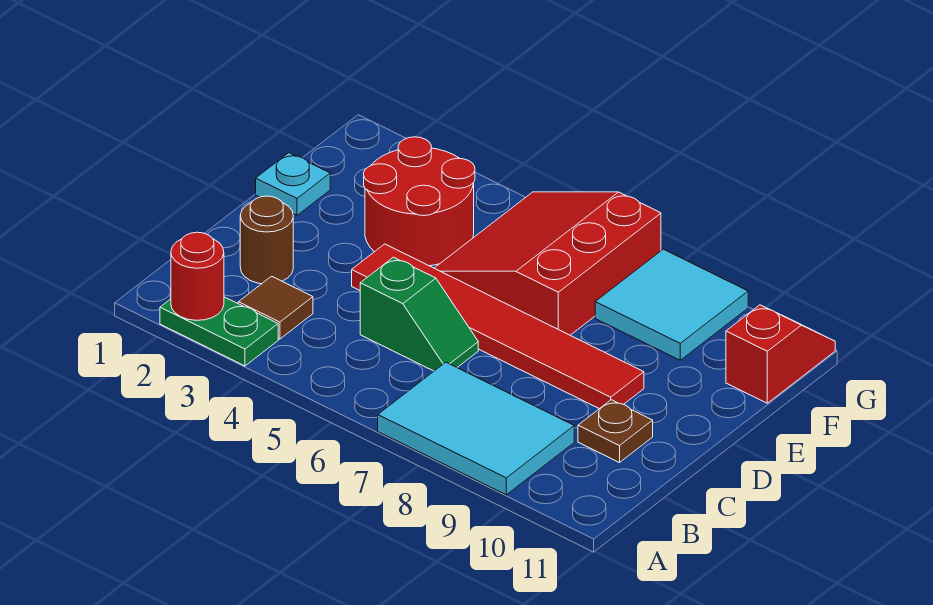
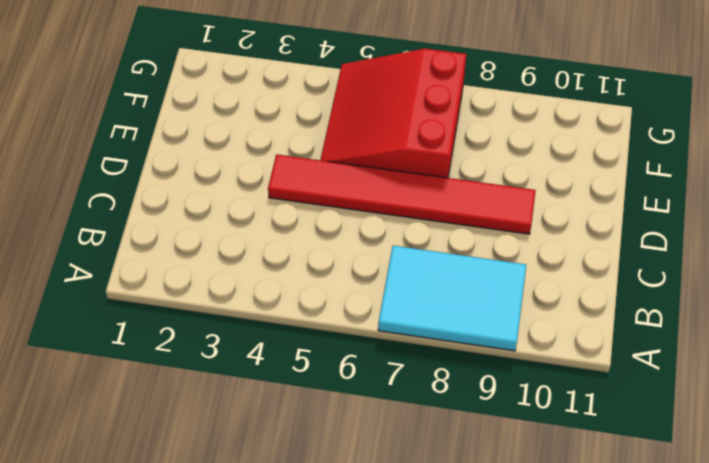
none -> green 1x2 plate [160,297,278,366]
none -> brown 1x1 tile [238,276,313,339]
none -> brown 1x1 round brick [240,196,293,284]

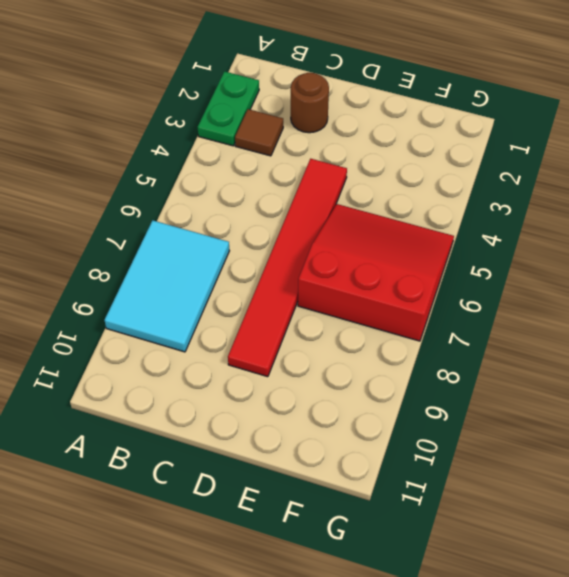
none -> green 1x2 slope [360,257,478,371]
none -> brown 1x1 plate [578,400,653,463]
none -> cyan 1x1 plate [256,153,330,215]

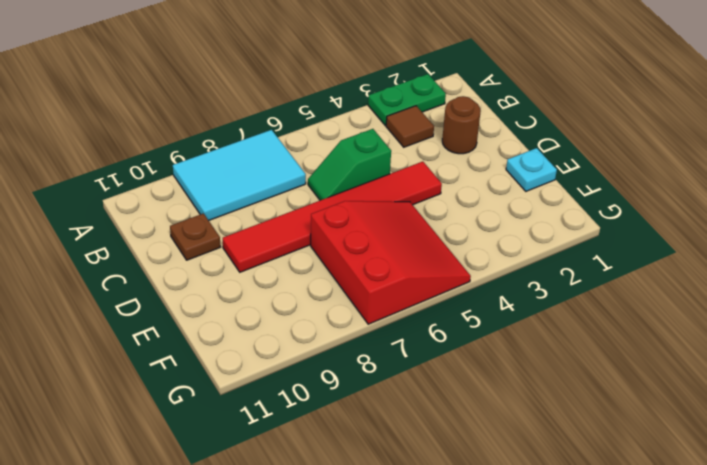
none -> red 2x2 round brick [364,137,475,266]
none -> cyan 2x2 tile [595,249,748,360]
none -> red 1x2 slope [726,305,835,403]

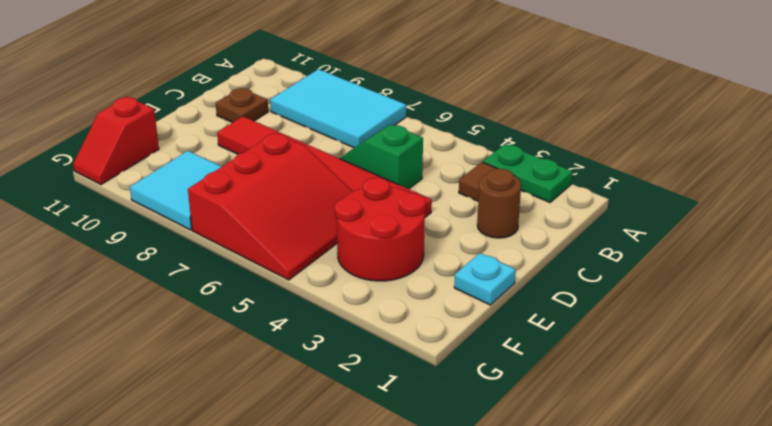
none -> red 1x1 round brick [171,232,224,320]

